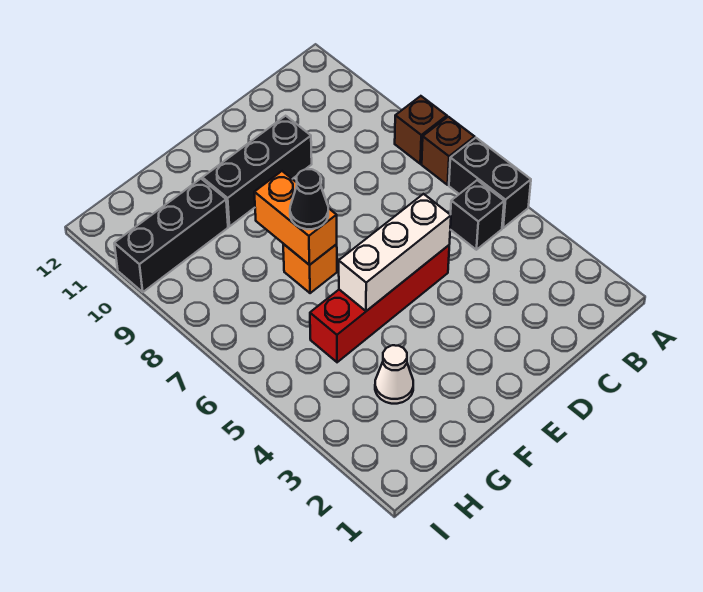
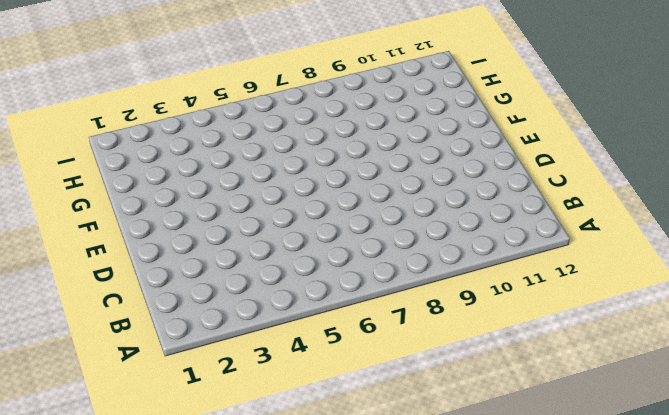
none -> black 1x2 brick [449,138,531,228]
none -> brown 1x1 brick [422,117,475,185]
none -> brown 1x1 brick [395,96,447,164]

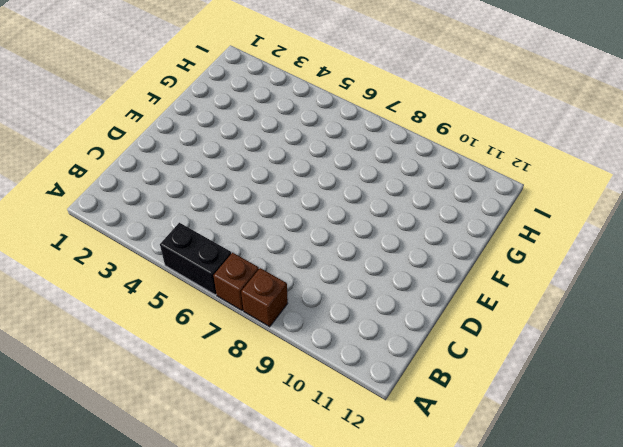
none -> black 1x1 brick [450,180,504,250]
none -> red 1x4 brick [310,245,449,362]
none -> black 1x3 brick [202,116,312,226]

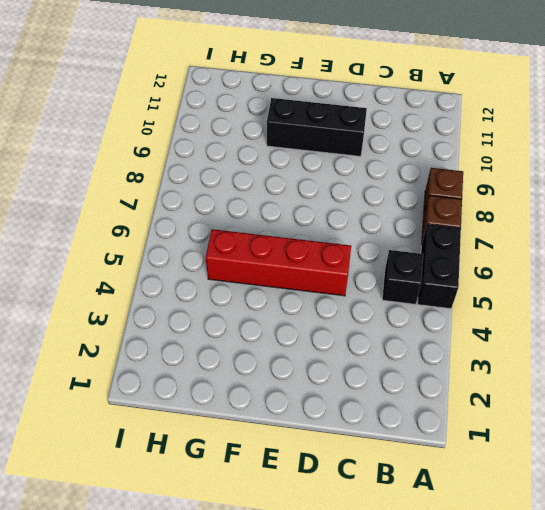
none -> orange 1x1 brick [283,244,337,293]
none -> white 1x1 cone [375,345,413,404]
none -> black 1x3 brick [114,179,228,292]

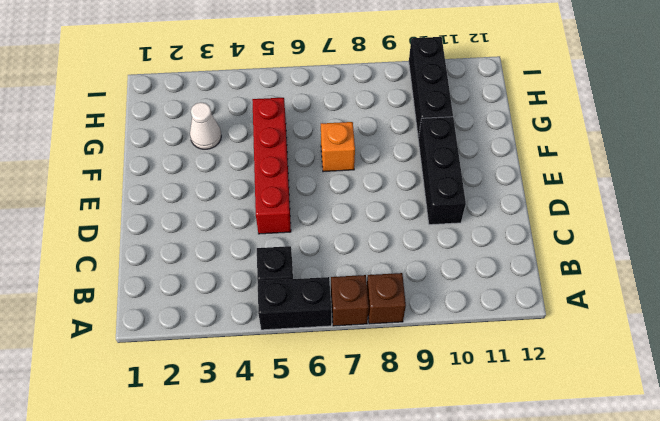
none -> white 1x3 brick [339,194,451,311]
none -> orange 1x2 brick [254,171,337,265]
none -> black 1x1 cone [290,169,328,229]

